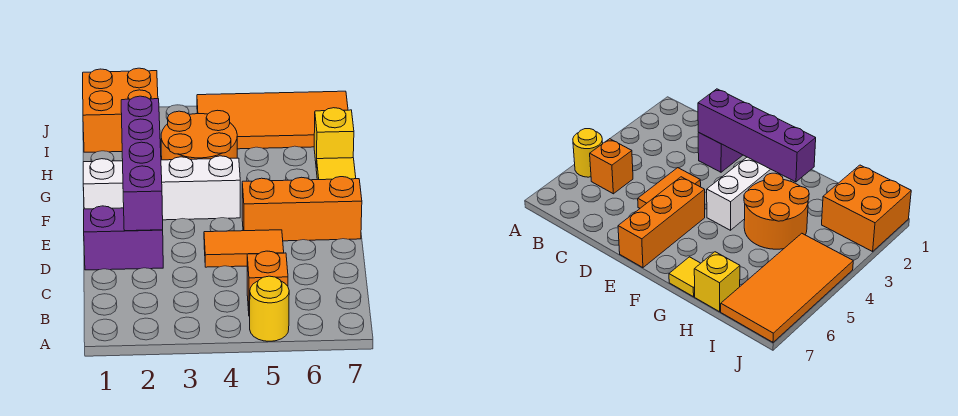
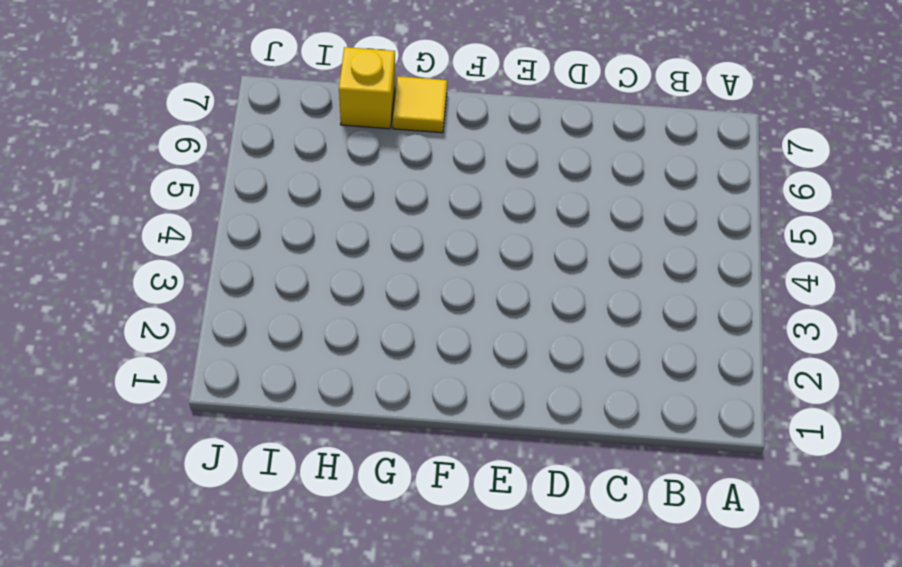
none -> yellow 1x1 round brick [250,276,289,341]
none -> orange 1x1 brick [247,251,288,316]
none -> purple 1x2 brick [84,206,163,270]

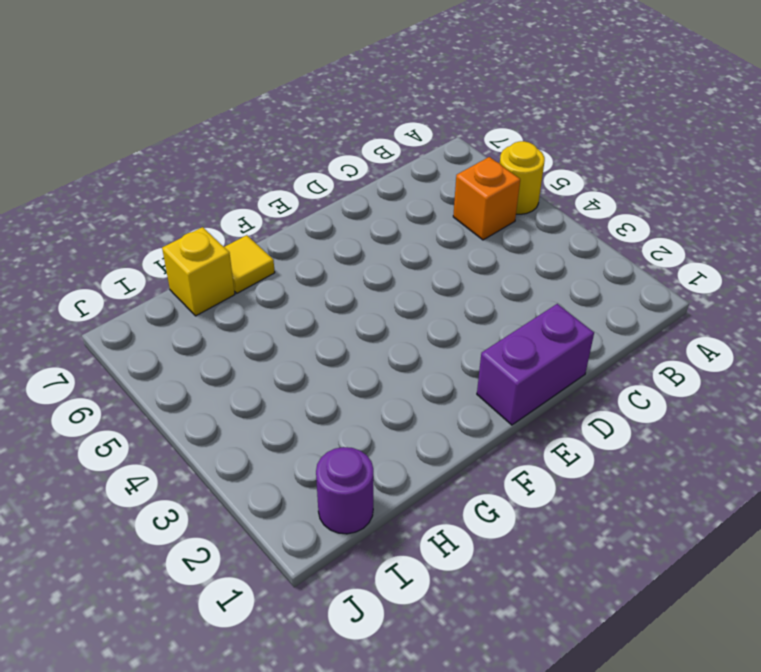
purple 1x2 brick [477,304,594,425] -> purple 1x2 brick turned to [84,206,163,270]
purple 1x1 round brick [316,447,373,534] -> orange 2x2 brick [83,68,158,152]
none -> orange 1x2 tile [204,230,284,267]
none -> orange 1x3 brick [242,177,362,241]
none -> white 1x4 brick [83,156,240,220]

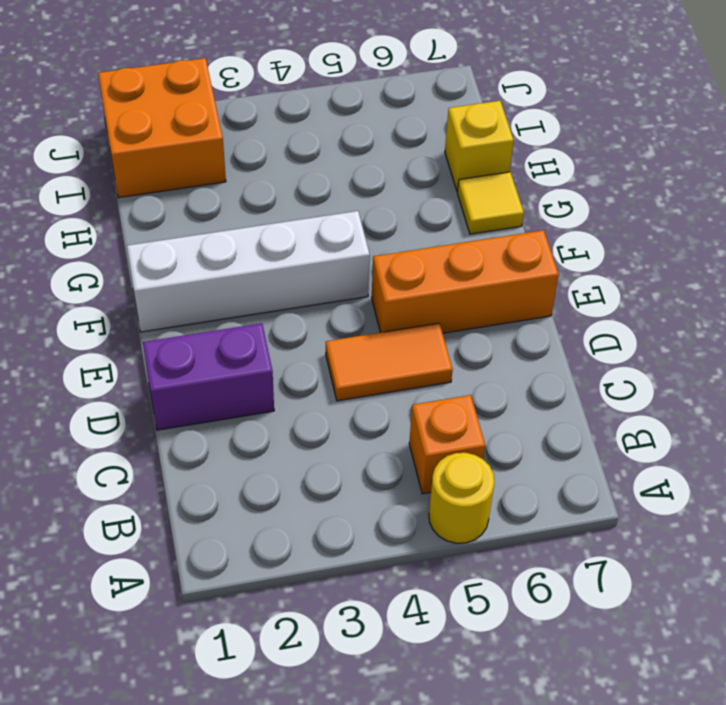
none -> orange 2x2 round brick [161,110,237,160]
none -> orange 2x4 tile [197,91,348,149]
none -> purple 1x4 brick [121,96,163,231]

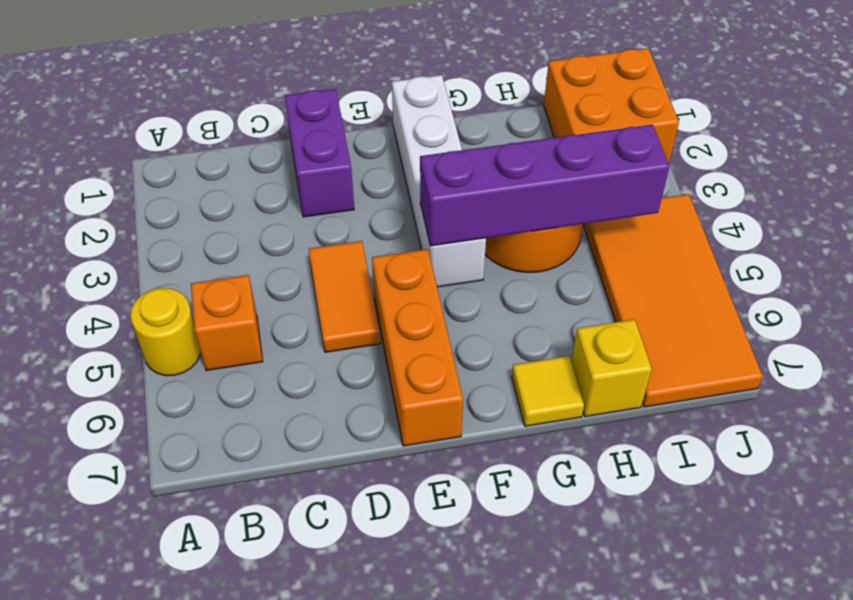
purple 1x4 brick [420,124,669,246] -> purple 1x4 brick moved to [121,96,163,231]

